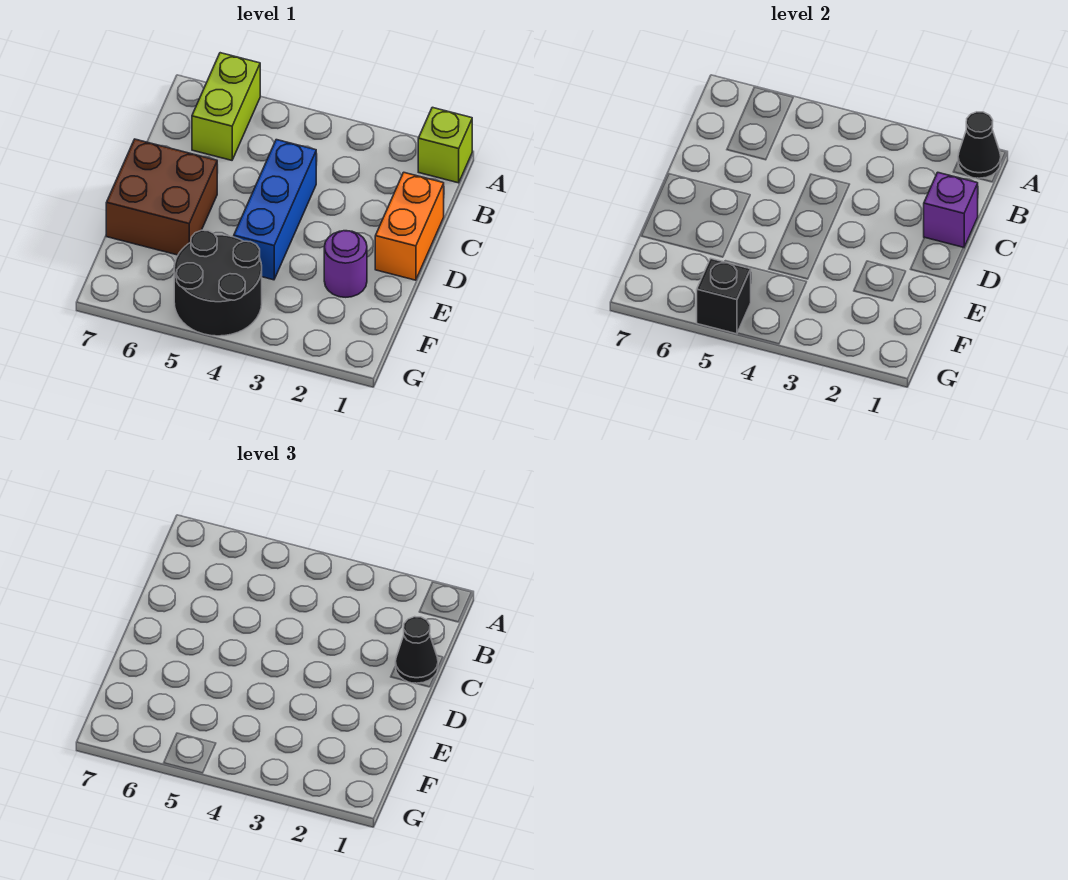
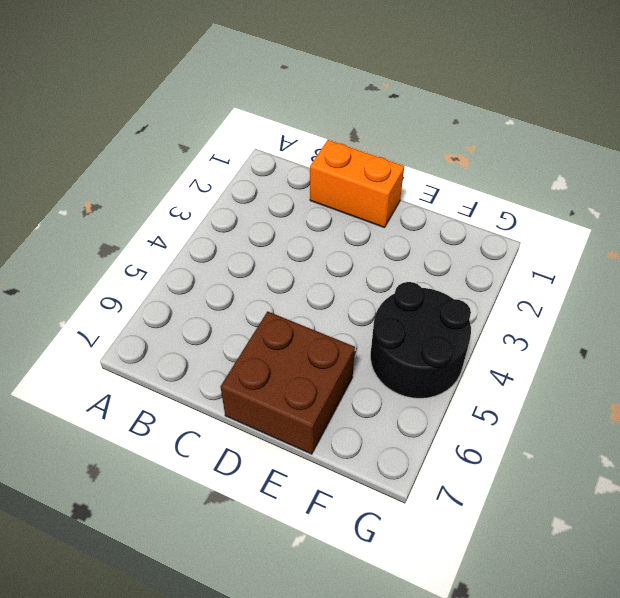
none -> lime 1x1 brick [418,107,472,183]
none -> lime 1x2 brick [192,53,260,160]

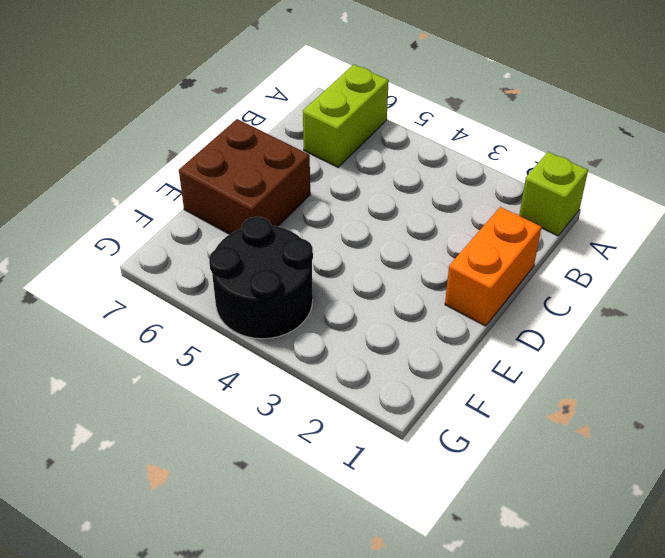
none -> blue 1x3 brick [234,140,316,280]
none -> purple 1x1 round brick [324,231,367,297]

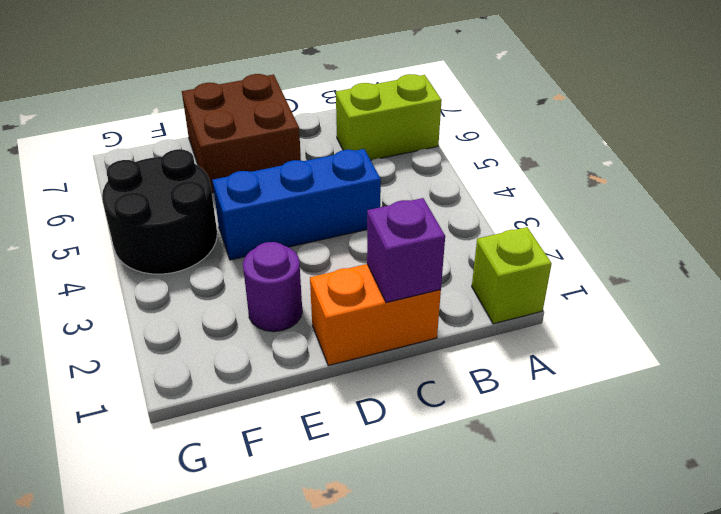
none -> black 1x1 cone [958,112,1001,178]
none -> black 1x1 brick [697,258,751,334]

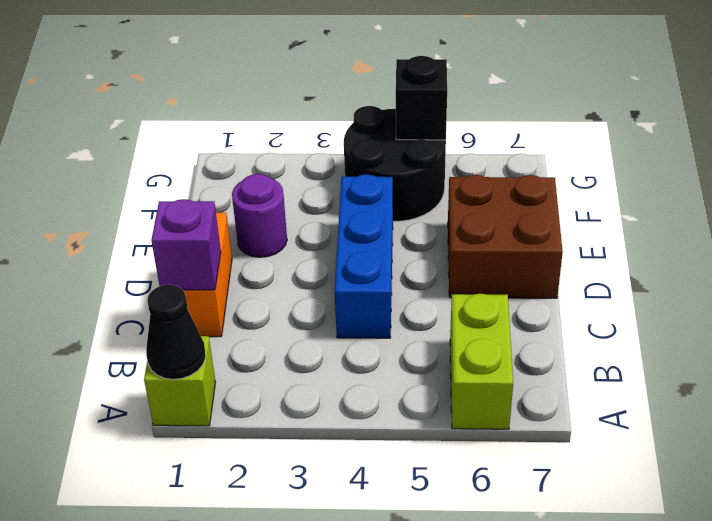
none -> black 1x1 cone [395,617,438,684]

